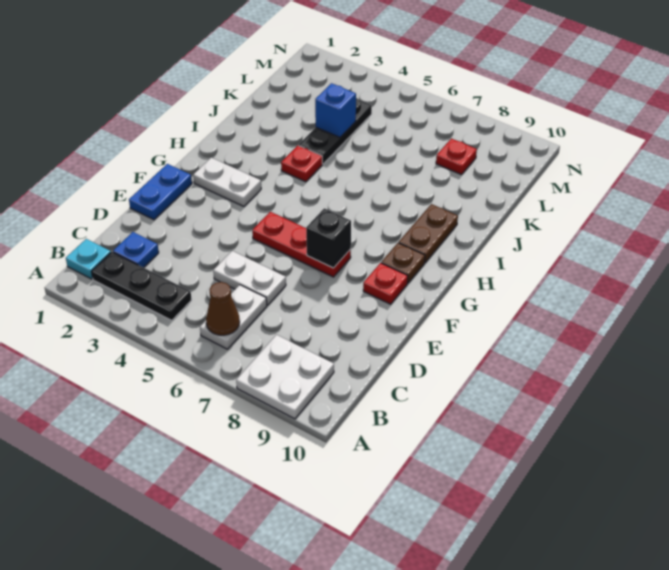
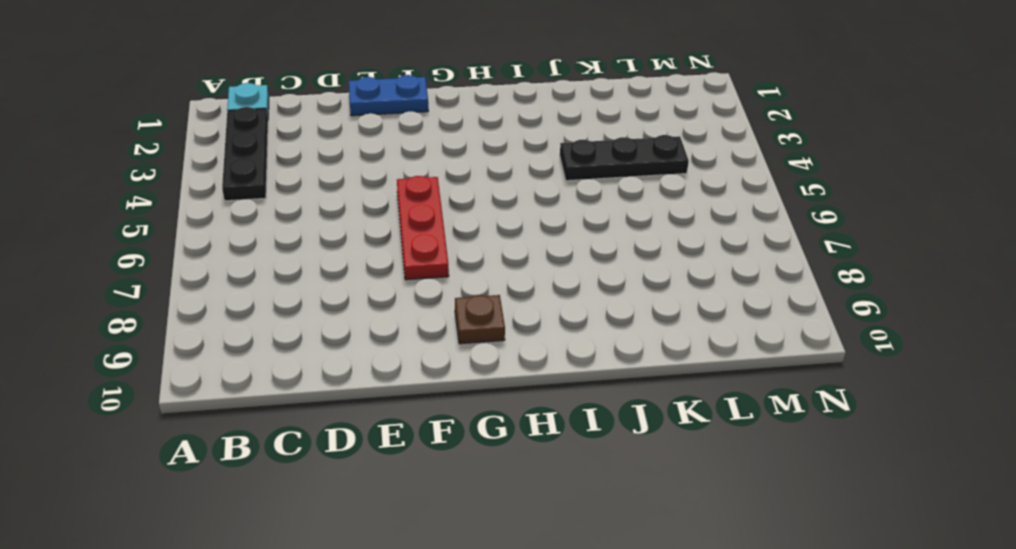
none -> white 2x2 plate [236,335,334,419]
none -> white 1x2 plate [200,285,267,349]
none -> blue 1x1 plate [113,232,159,268]

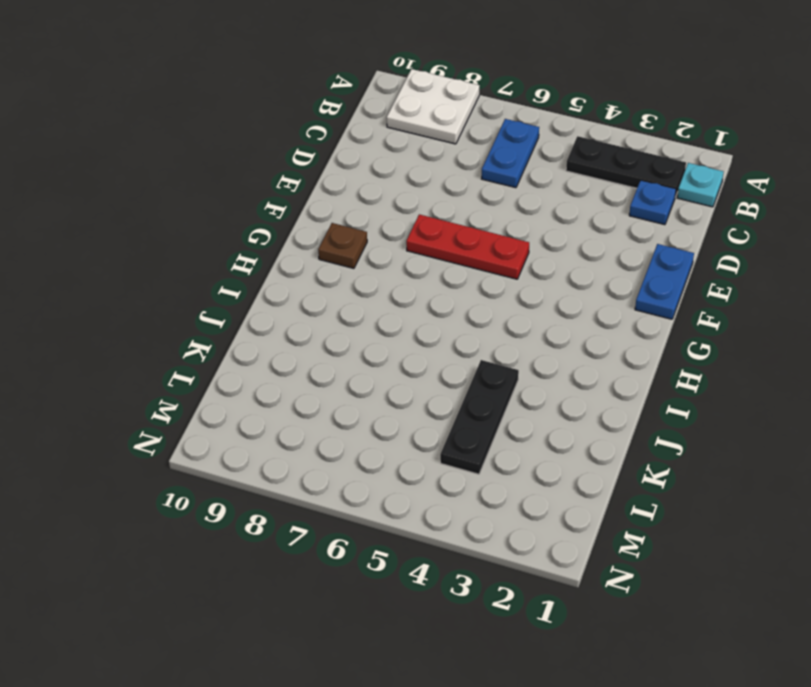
blue 1x2 plate [482,119,539,188] -> white 1x2 plate [200,285,267,349]
none -> white 1x2 plate [213,251,286,305]
none -> red 1x1 plate [363,263,408,304]
none -> white 1x2 plate [193,158,261,206]

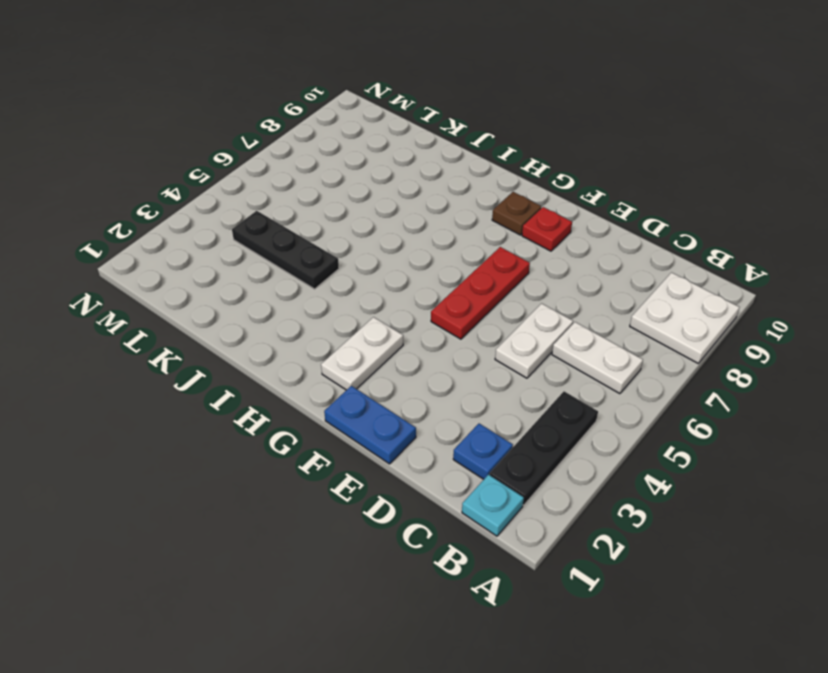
none -> brown 1x2 plate [399,204,458,263]
none -> red 1x1 plate [281,145,322,182]
none -> red 1x1 plate [436,139,477,175]

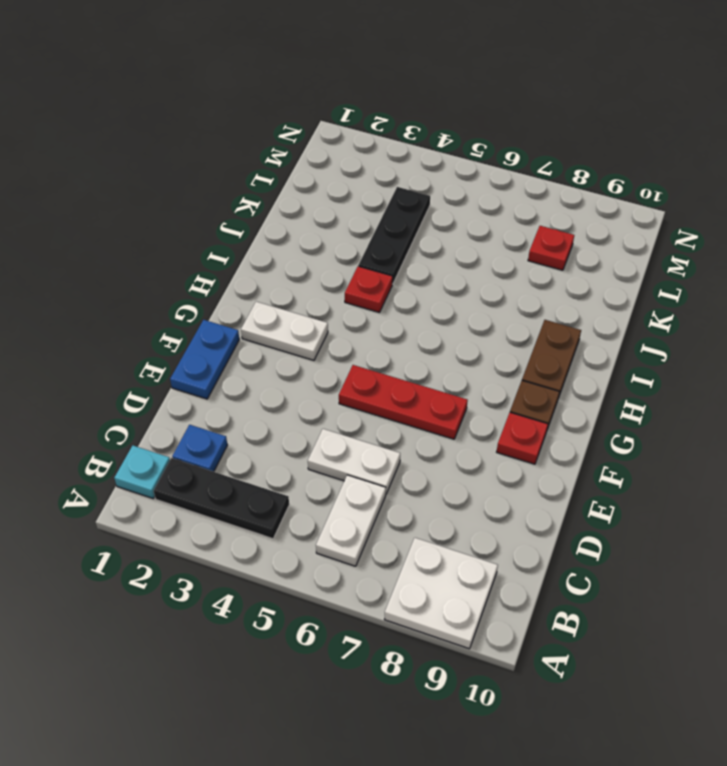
none -> brown 1x1 cone [206,282,240,335]
none -> black 1x1 brick [306,208,351,268]
none -> blue 1x1 brick [315,83,356,137]

